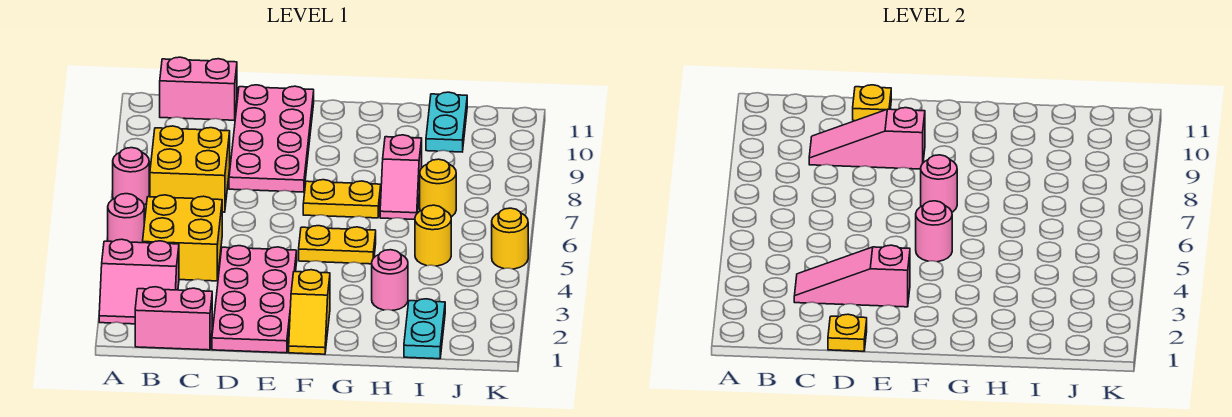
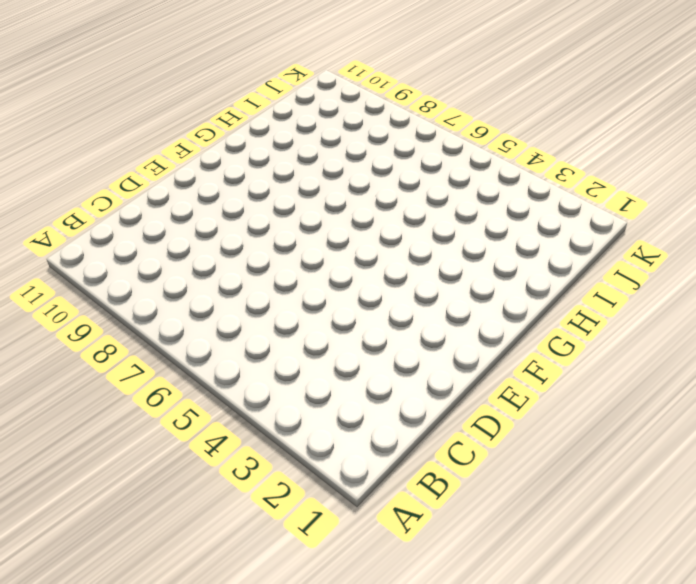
none -> pink 2x2 slope [99,239,179,324]
none -> pink 1x1 round brick [108,194,144,243]
none -> pink 1x1 round brick [113,148,149,205]

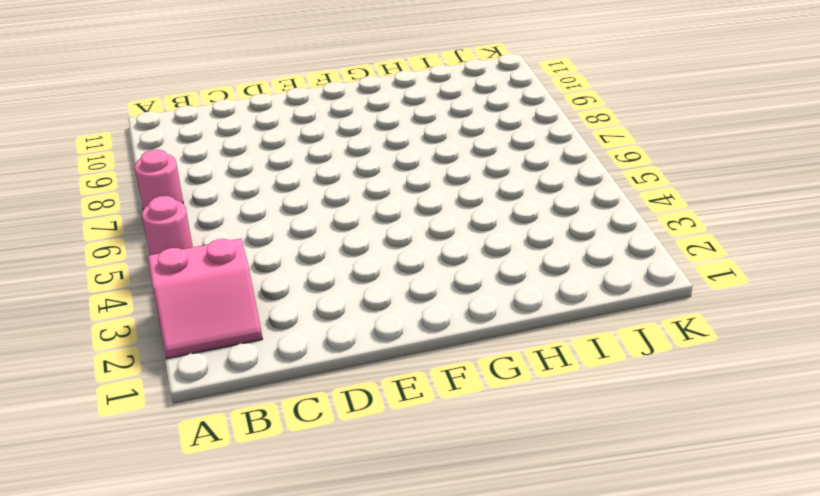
none -> pink 1x2 brick [135,287,212,350]
none -> yellow 2x2 brick [143,195,222,281]
none -> yellow 2x2 brick [150,126,230,212]

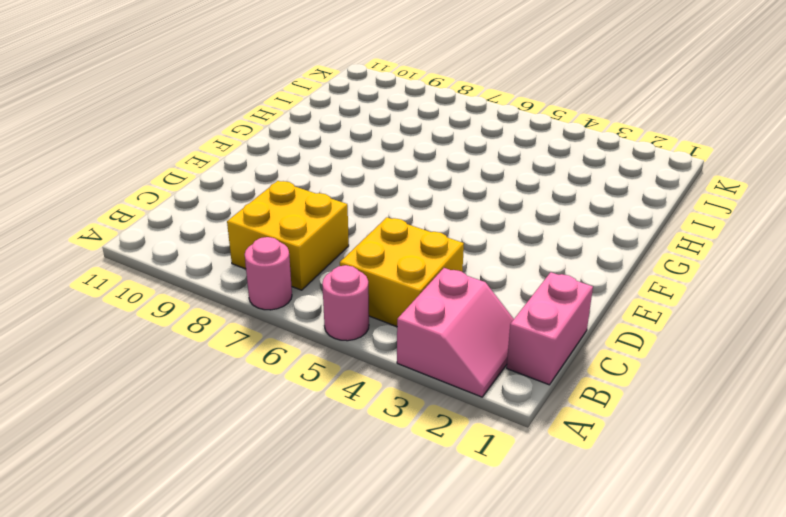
none -> pink 1x2 brick [160,57,237,120]
none -> pink 2x4 plate [212,246,297,353]
none -> pink 2x4 plate [229,85,314,192]

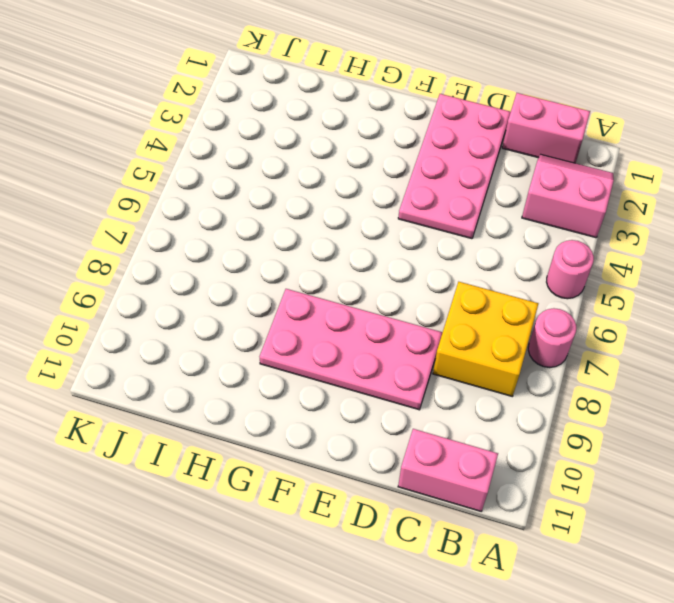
pink 2x4 plate [260,289,443,410] -> pink 2x4 plate turned to [229,85,314,192]
none -> yellow 2x2 brick [143,195,222,281]
none -> yellow 1x2 slope [289,270,330,354]
none -> yellow 1x2 plate [299,226,376,264]

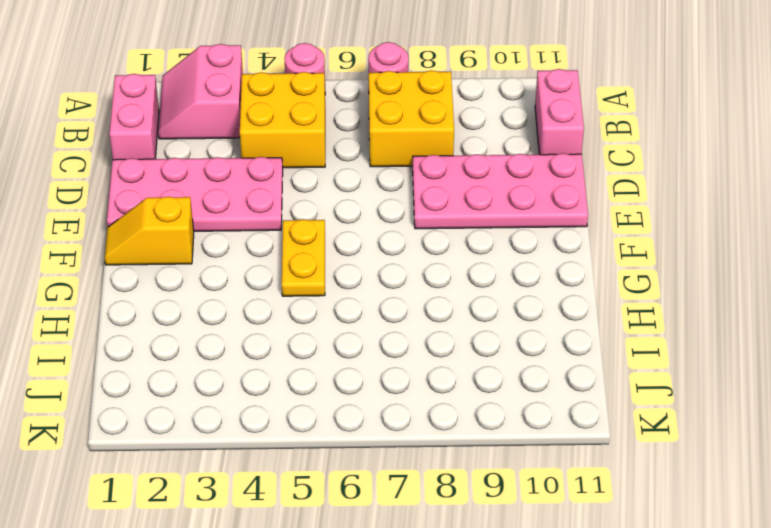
none -> yellow 1x2 plate [303,180,381,218]
none -> pink 1x1 round brick [372,250,408,310]
none -> pink 1x2 slope [380,135,422,219]

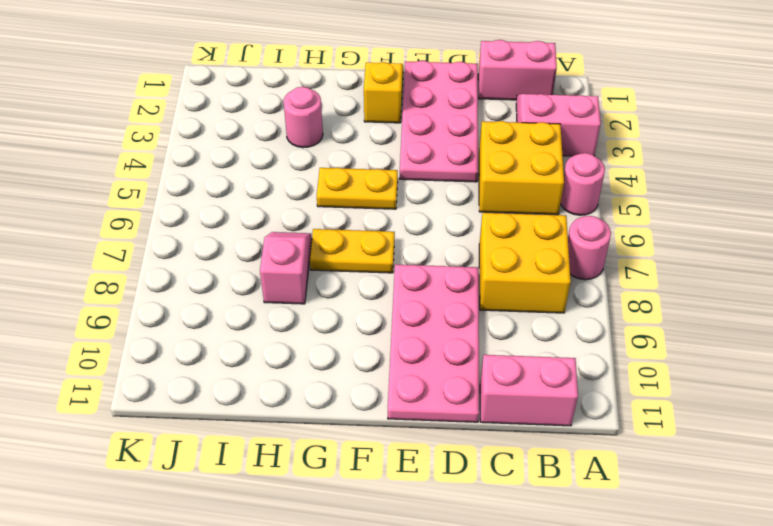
none -> cyan 1x2 plate [404,299,445,359]
none -> yellow 1x1 round brick [415,205,451,266]
none -> yellow 1x1 round brick [420,159,456,217]

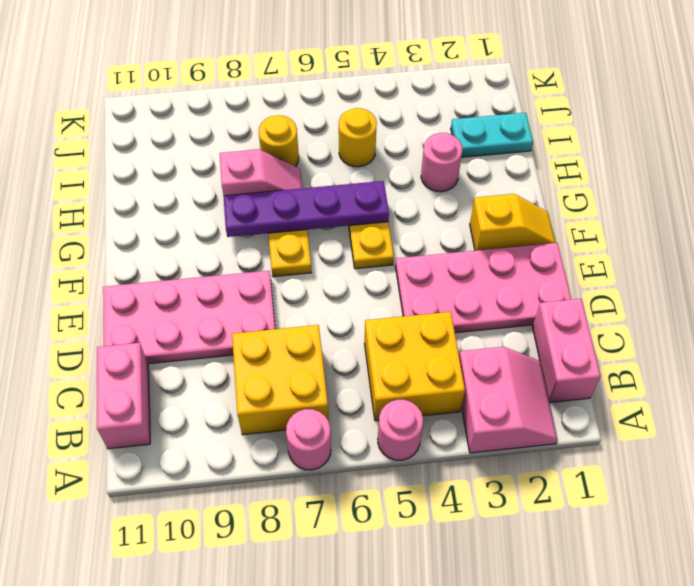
purple 1x4 plate [224,181,389,237] -> none
none -> cyan 1x2 plate [426,92,467,152]
none -> yellow 1x1 round brick [492,208,528,269]
none -> pink 1x3 slope [794,245,910,307]

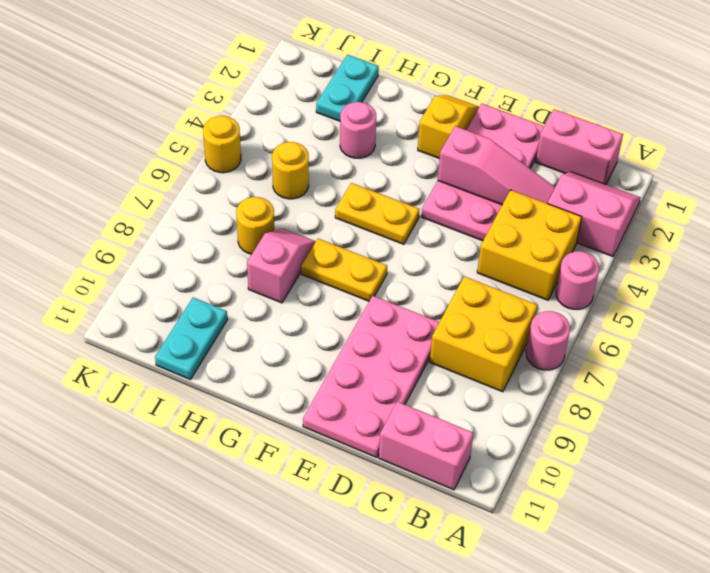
none -> pink 1x3 slope [809,108,925,169]
none -> yellow 1x1 plate [828,314,867,351]
none -> yellow 1x1 plate [853,85,891,121]

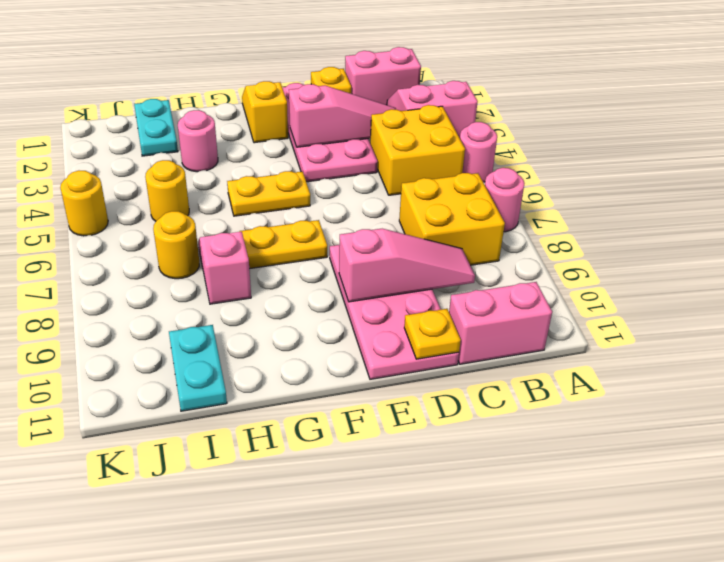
none -> pink 1x1 round brick [916,201,952,262]
none -> pink 1x1 round brick [921,155,957,212]

